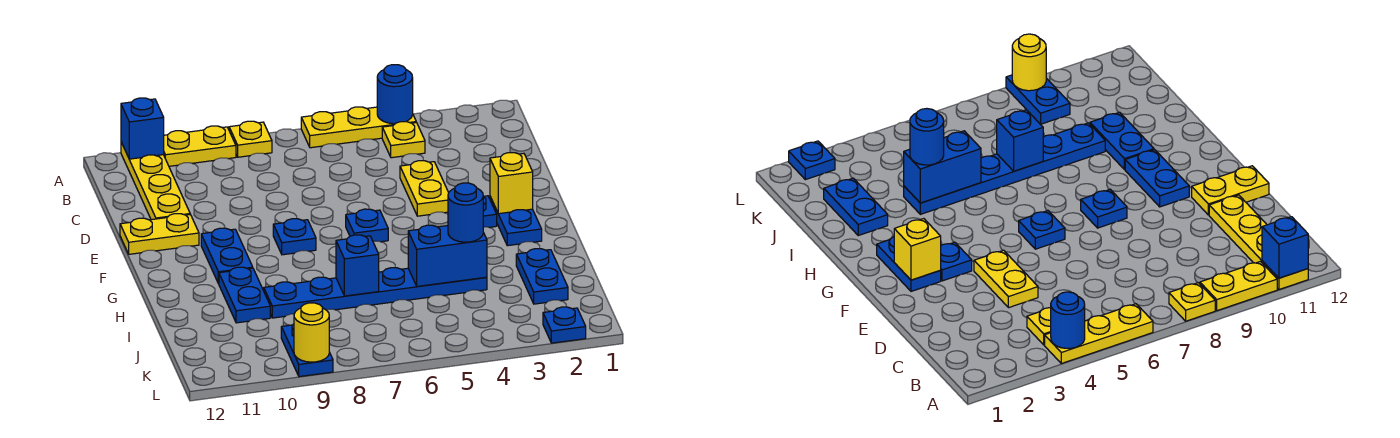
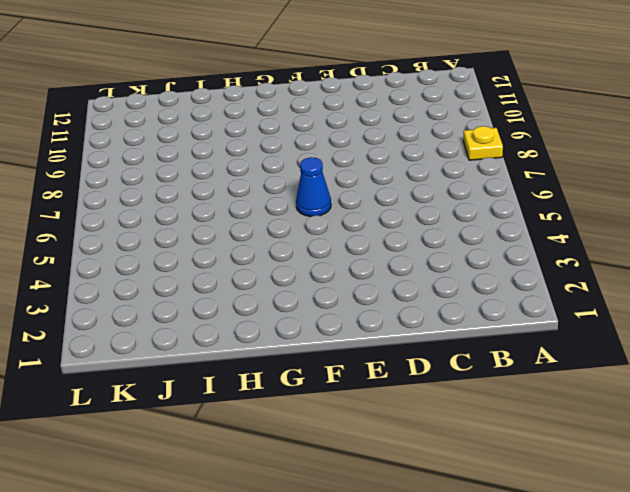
blue 1x1 cone [296,157,331,216] -> blue 1x1 plate [346,209,388,242]
none -> yellow 1x3 plate [301,107,416,148]
none -> yellow 1x2 plate [164,126,236,166]
none -> yellow 1x4 plate [121,142,190,220]

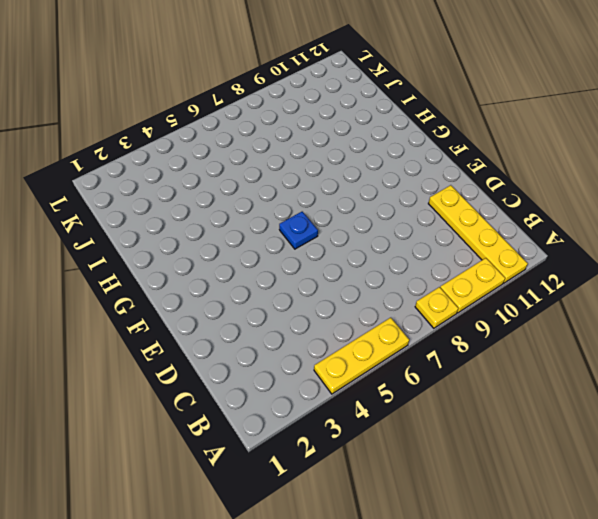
none -> yellow 1x1 plate [382,122,425,158]
none -> yellow 1x2 plate [400,161,449,216]
none -> yellow 1x2 plate [120,214,199,254]

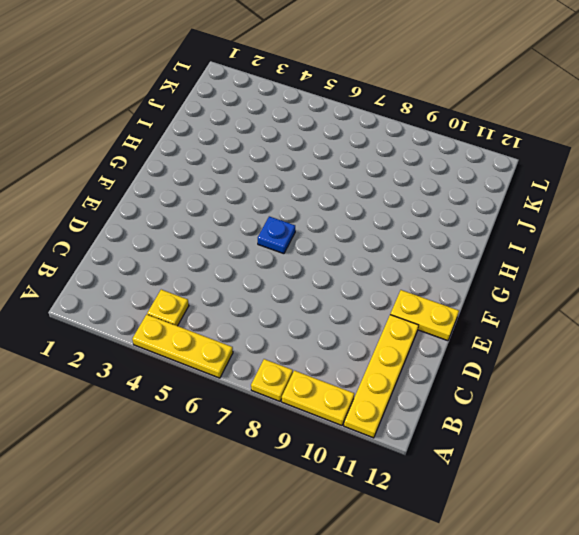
none -> yellow 1x2 plate [400,161,449,216]
none -> blue 1x2 plate [490,197,542,246]
none -> blue 1x1 plate [483,196,497,227]

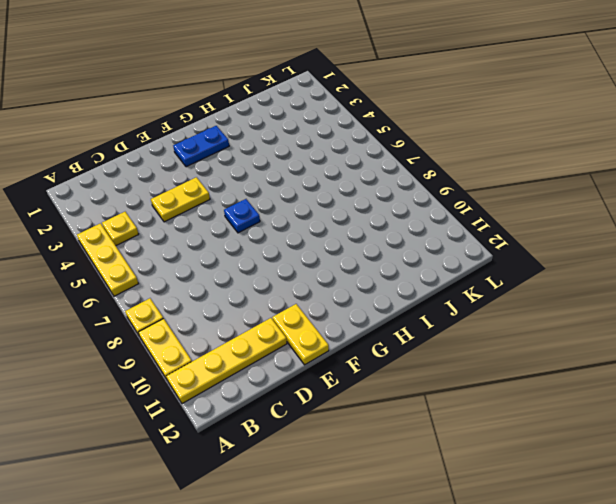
none -> blue 1x1 plate [483,196,497,227]
none -> blue 1x1 plate [273,219,316,255]
none -> blue 1x2 plate [201,228,253,284]

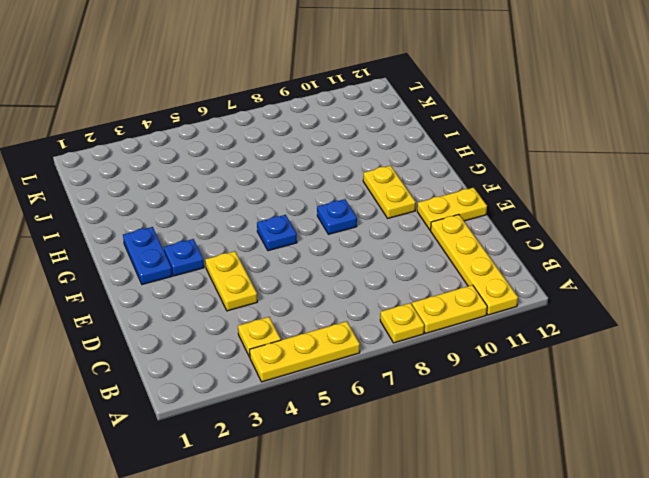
yellow 1x2 plate [363,166,416,218] -> blue 1x2 plate [201,228,253,284]
none -> blue 1x2 plate [219,267,270,323]
none -> blue 1x2 plate [516,249,568,304]
none -> blue 1x6 plate [264,268,487,318]

